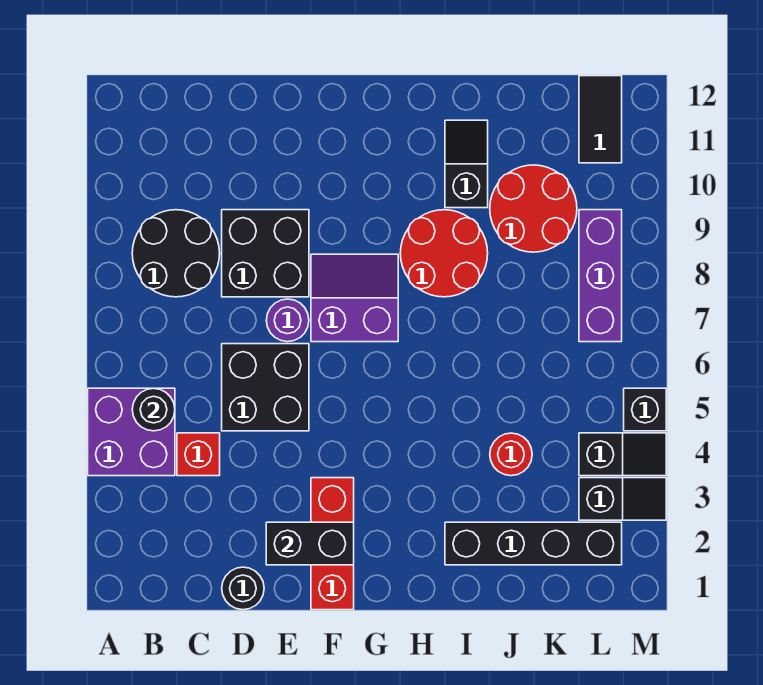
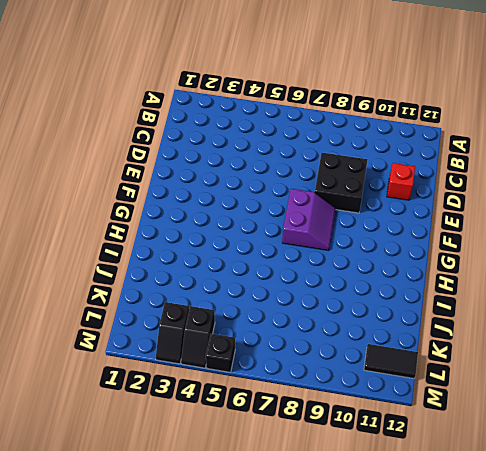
red 1x1 brick [387,163,415,200] -> red 1x1 brick moved to [177,433,220,476]
none -> purple 2x2 brick [88,388,175,476]
none -> black 2x2 round brick [132,210,220,297]
none -> black 1x1 round brick [222,567,264,610]

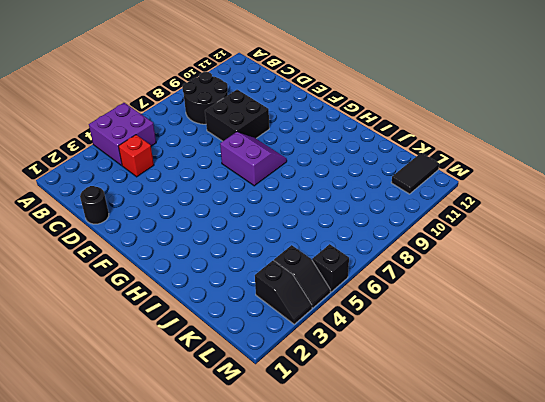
none -> black 2x2 brick [222,344,309,431]
none -> purple 1x1 round brick [266,299,309,342]
none -> red 1x3 brick [311,478,354,610]

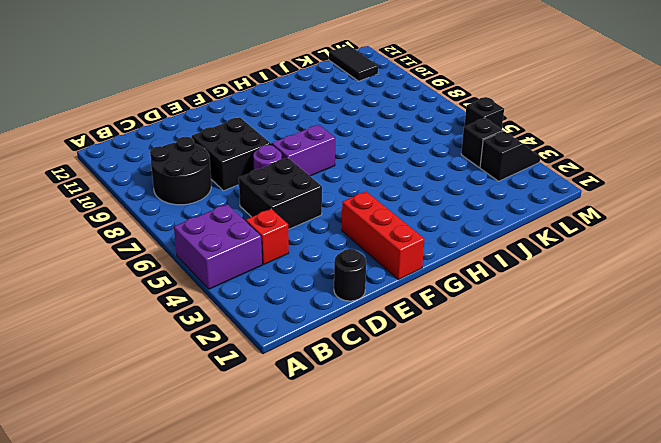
none -> red 2x2 round brick [400,210,488,297]
none -> black 1x4 brick [445,522,622,565]
none -> black 1x2 slope [445,120,488,208]

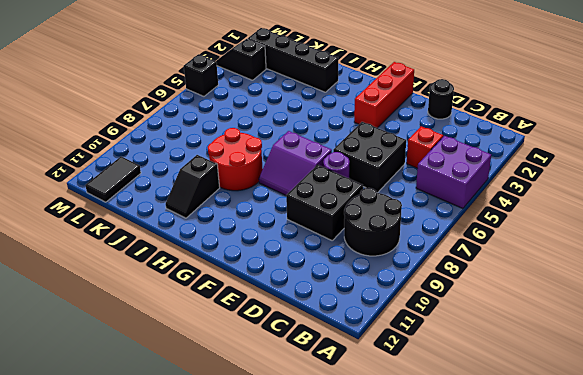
none -> red 1x1 round brick [490,433,532,476]
none -> red 2x2 round brick [490,165,577,252]
none -> black 1x2 slope [579,433,666,476]

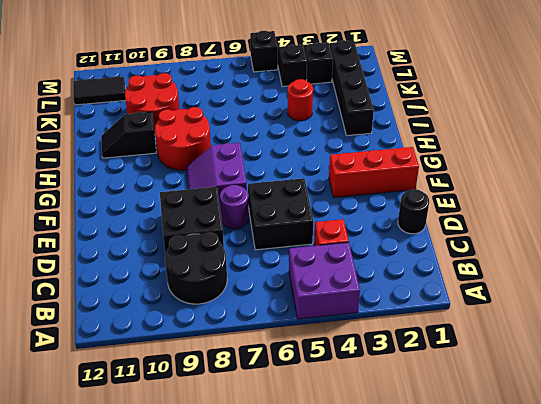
none -> purple 1x3 brick [579,210,622,342]
none -> black 1x1 round brick [132,388,175,431]
none -> black 1x2 brick [266,522,354,565]

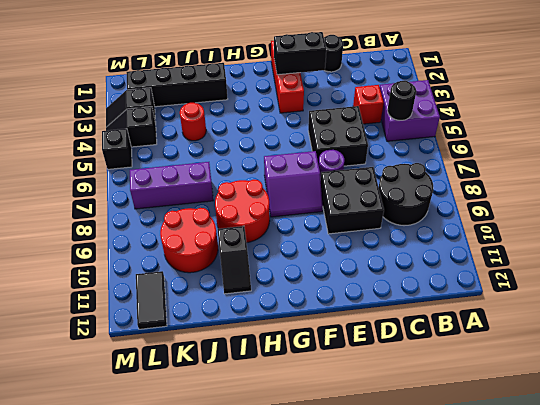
purple 1x3 brick [130,162,213,209] -> purple 1x3 brick turned to [579,210,622,342]

